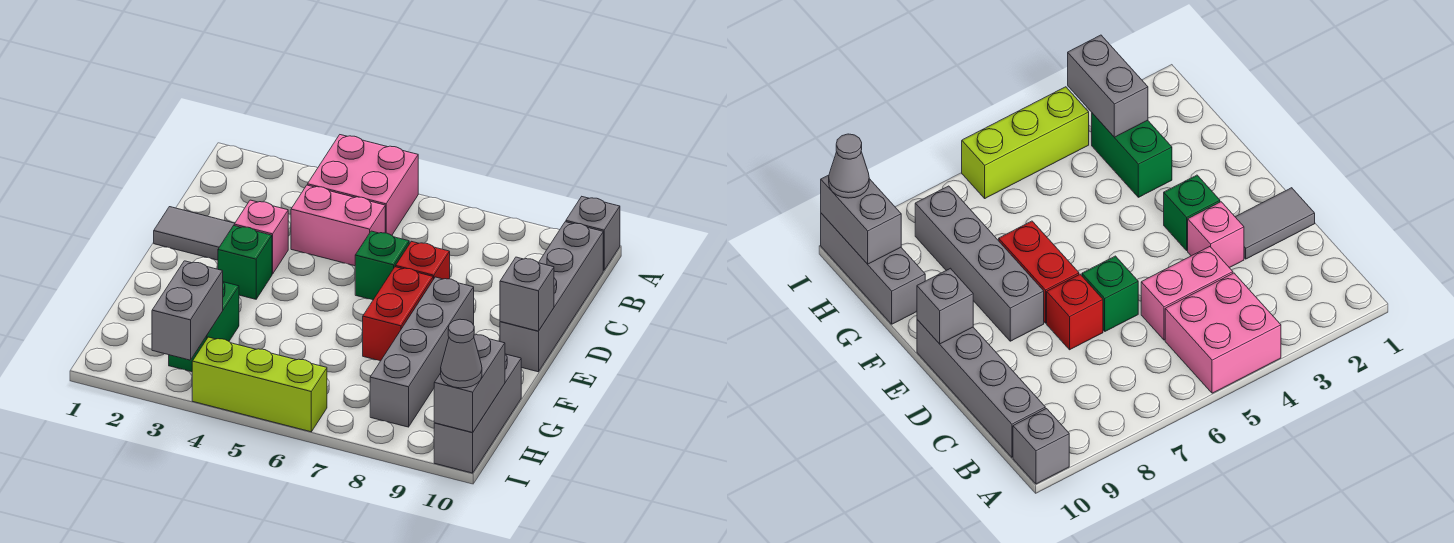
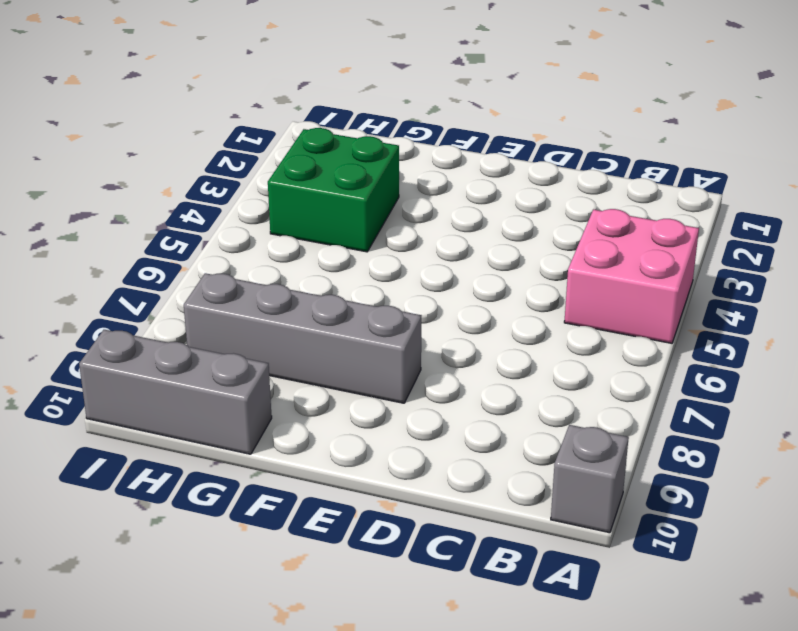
green 2x2 brick [268,128,399,252] -> green 1x2 brick [169,282,239,372]
none -> grey 1x4 brick [500,222,603,372]
none -> pink 1x2 brick [291,185,385,266]
none -> grey 1x2 tile [154,207,235,260]

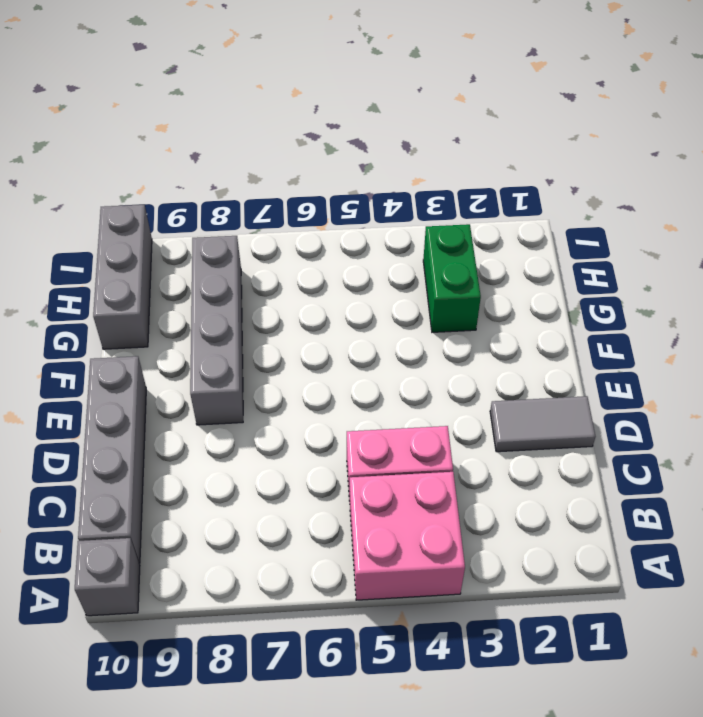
none -> pink 1x1 brick [234,200,288,274]
none -> green 1x1 brick [355,231,409,300]
none -> red 1x1 brick [396,241,450,279]

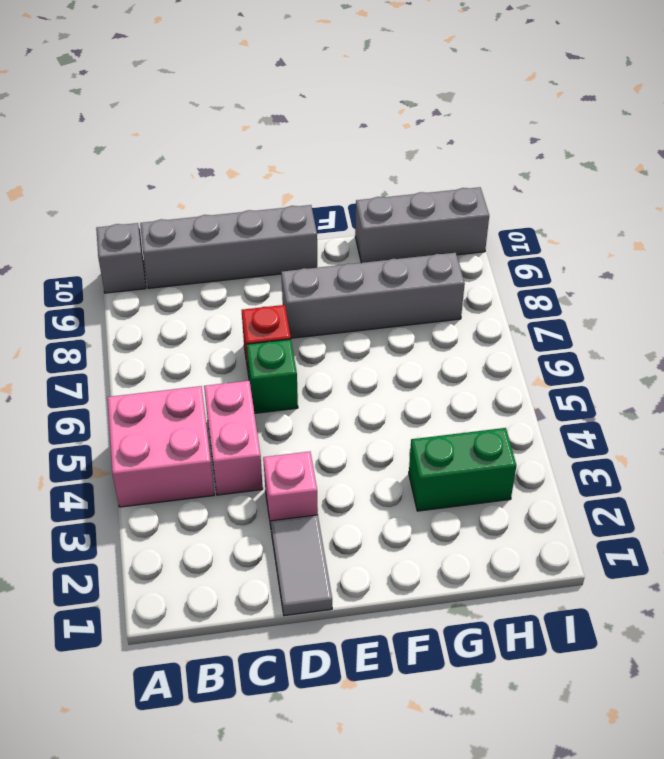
none -> green 1x1 brick [218,226,272,299]
none -> red 1x2 brick [363,267,433,361]
none -> lime 1x3 brick [192,337,327,432]

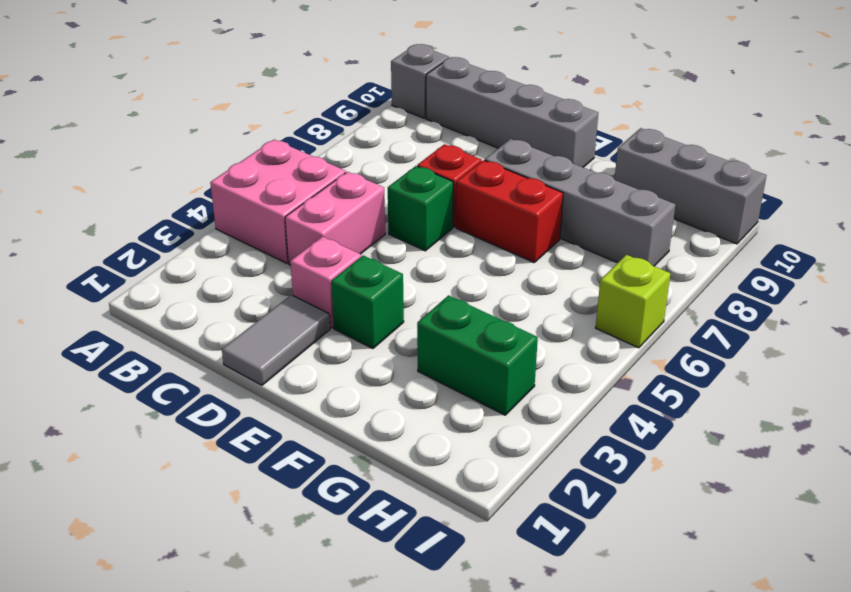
lime 1x1 brick [596,255,670,348] -> lime 1x3 brick [192,337,327,432]
none -> grey 1x1 brick [500,257,554,331]
none -> grey 1x2 brick [152,261,223,360]
none -> grey 1x2 brick [434,335,505,432]

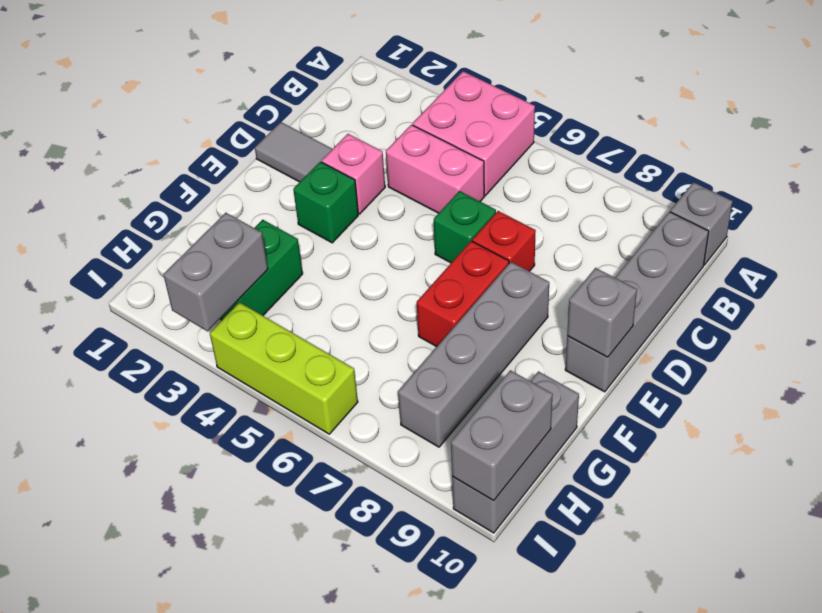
none -> grey 1x1 cone [441,319,482,388]

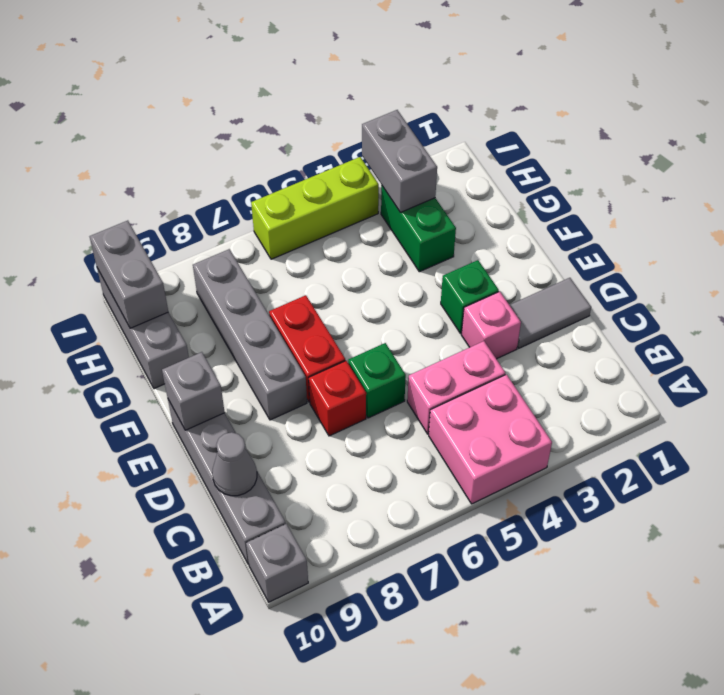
grey 1x1 cone [212,432,257,496] -> grey 1x1 cone moved to [441,319,482,388]

